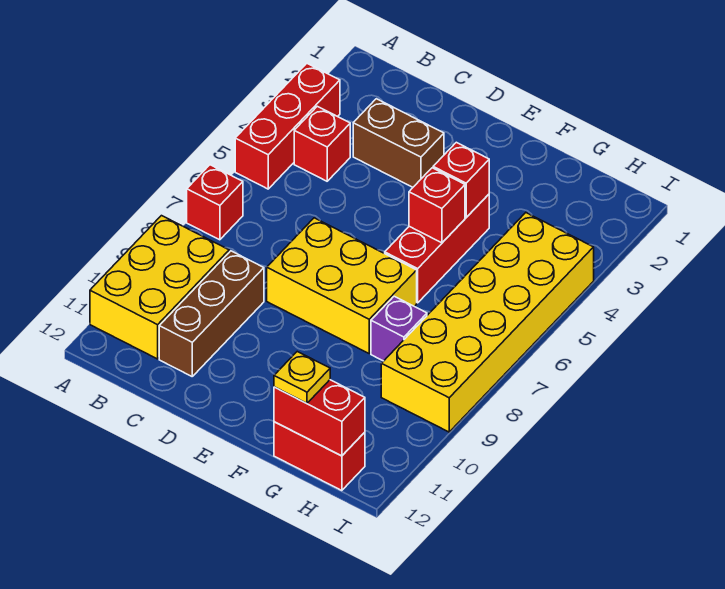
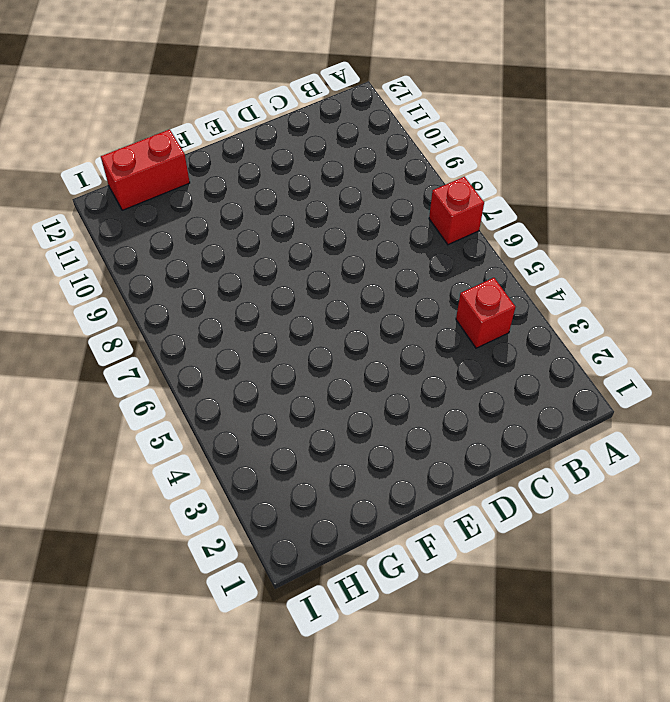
none -> red 1x3 brick [235,63,340,189]
none -> yellow 2x3 brick [90,216,229,359]
none -> brown 1x2 brick [353,99,444,187]

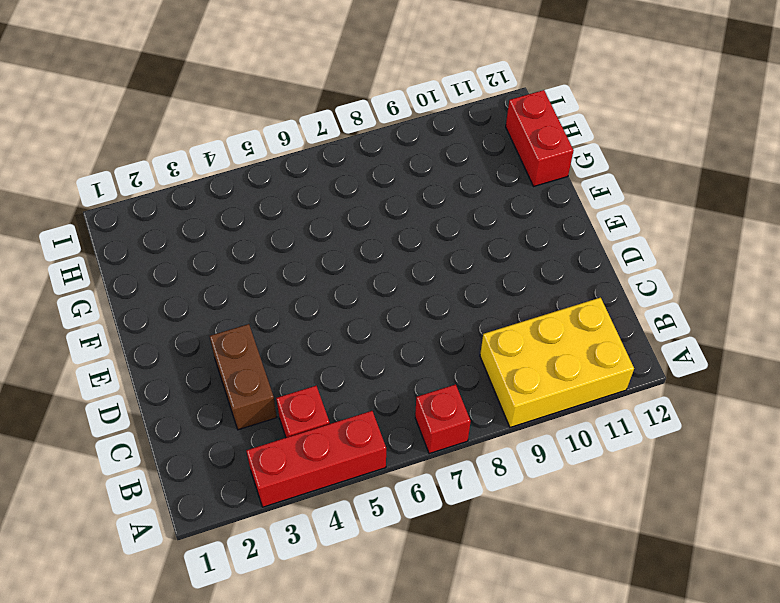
none -> brown 1x3 brick [159,251,264,376]
none -> yellow 2x3 brick [267,218,417,353]
none -> red 1x3 brick [385,194,489,303]

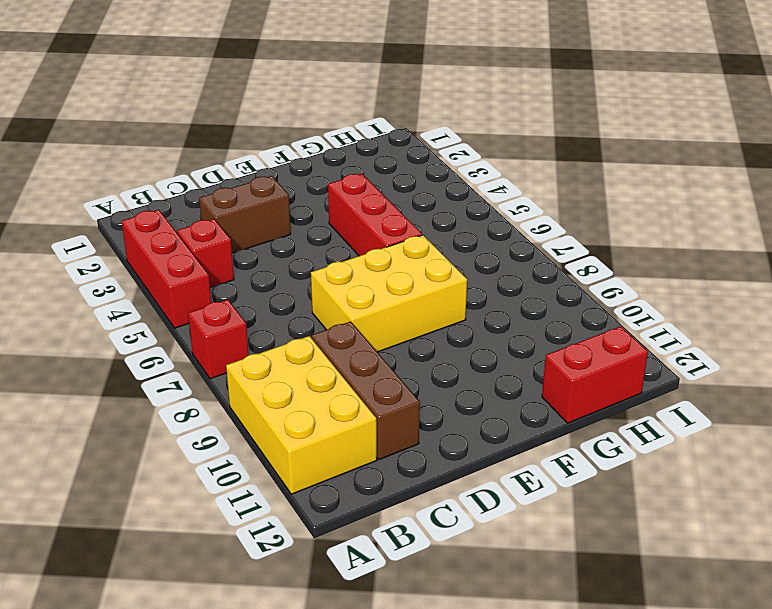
none -> purple 1x1 brick [371,296,427,361]
none -> yellow 2x6 brick [381,213,594,432]
none -> red 1x1 brick [433,142,489,217]

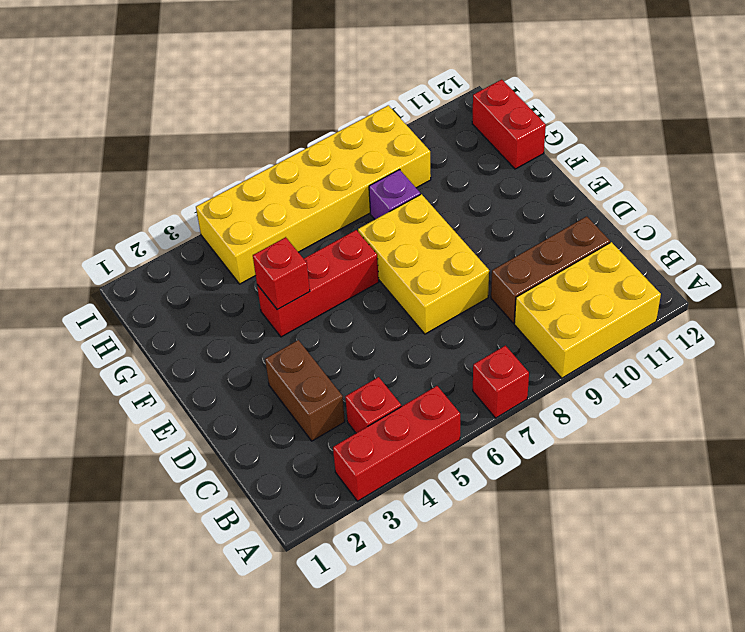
none -> red 1x1 brick [409,168,465,243]
none -> red 1x2 brick [274,380,365,456]
none -> yellow 1x1 plate [274,352,330,403]

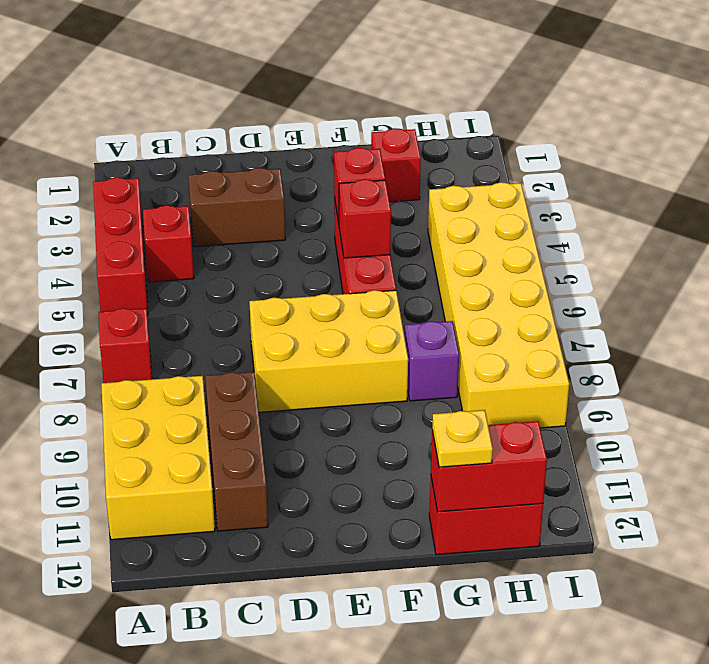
red 1x1 brick [371,128,421,202] -> none

